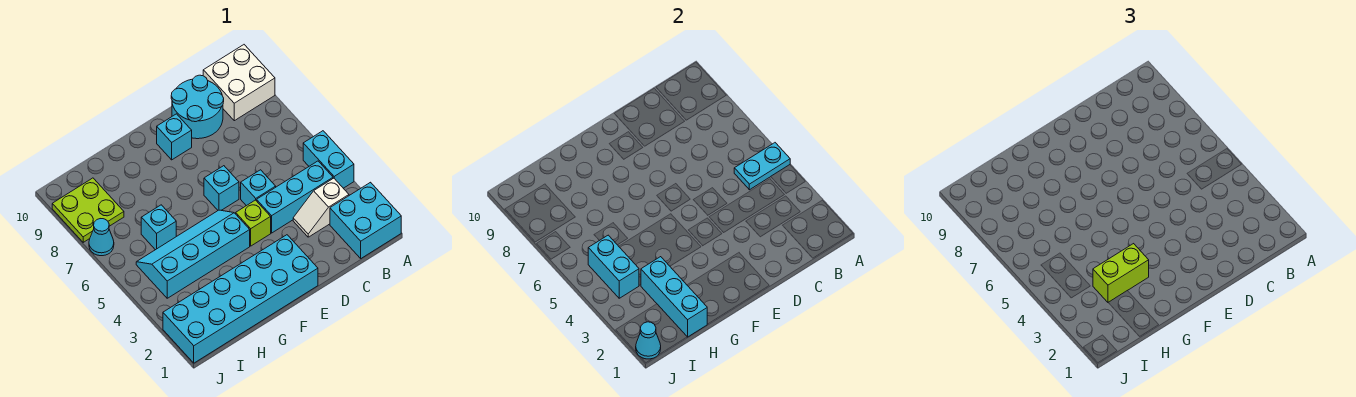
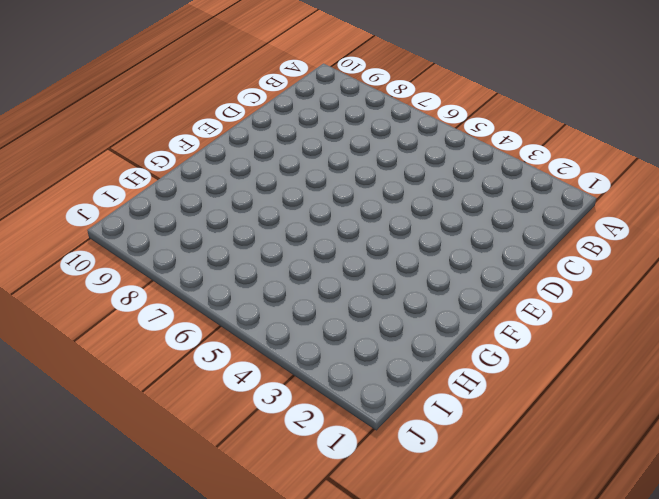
none -> cyan 2x2 brick [330,182,401,258]
none -> cyan 1x2 brick [303,131,354,188]
none -> white 2x2 brick [203,45,275,121]

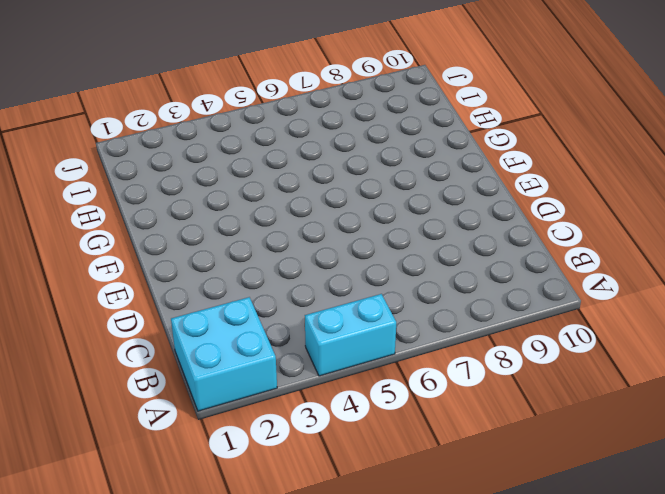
none -> white 2x2 brick [203,45,275,121]
none -> white 1x2 slope [293,178,349,237]
none -> cyan 1x3 brick [257,161,333,233]

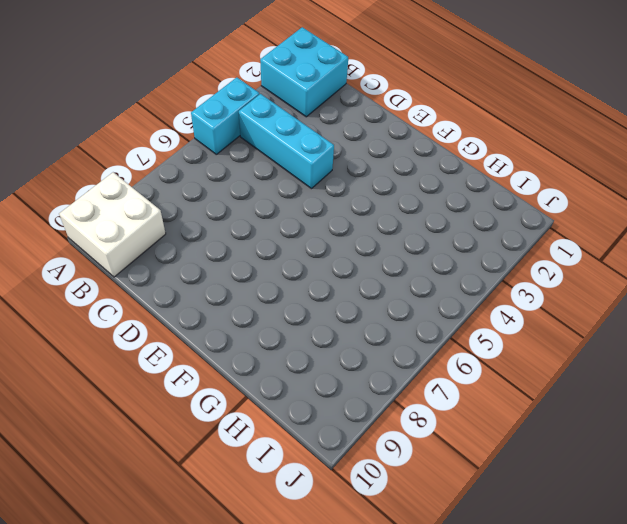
none -> white 1x2 slope [293,178,349,237]
none -> cyan 2x2 round brick [171,75,224,139]
none -> cyan 1x1 brick [241,170,276,206]

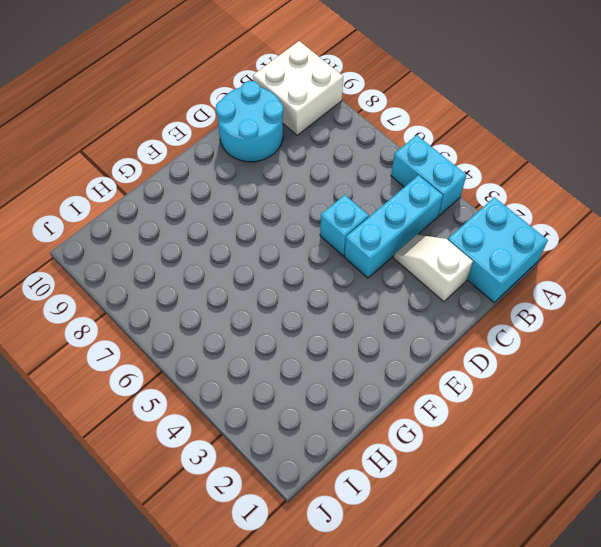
white 1x2 slope [394,235,473,302] -> white 1x2 slope turned to [293,178,349,237]
none -> cyan 2x6 brick [163,235,318,363]
none -> lime 1x1 brick [236,200,271,246]
none -> cyan 1x1 brick [204,166,239,210]

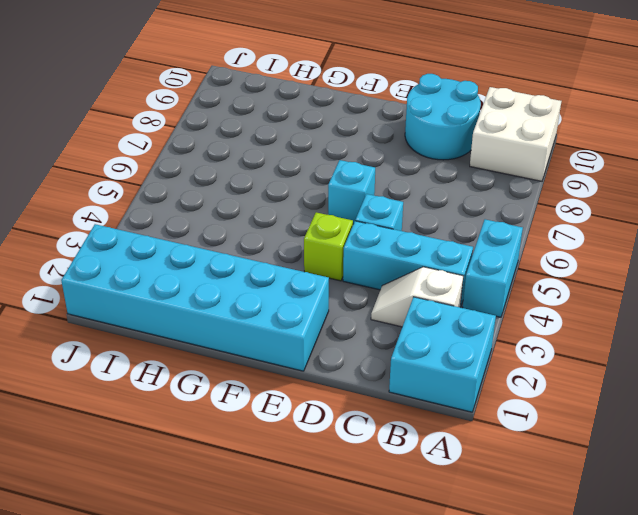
none -> cyan 1x1 brick [157,114,192,160]
none -> cyan 2x4 slope [136,210,250,298]
none -> cyan 1x1 brick [141,205,176,250]

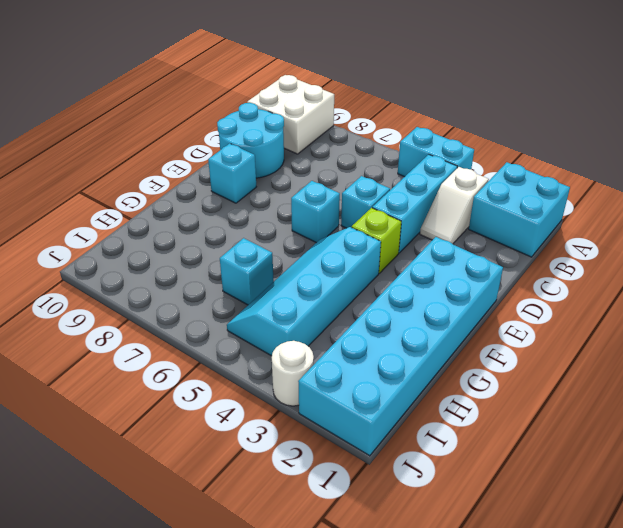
white 1x1 round brick [272,341,314,406] -> none
none -> lime 2x2 plate [52,178,124,242]
none -> cyan 1x1 cone [89,219,114,256]
none -> cyan 1x2 plate [734,143,790,190]

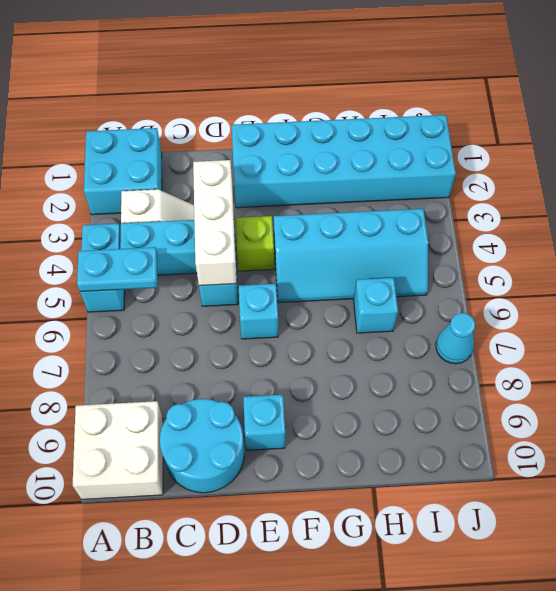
white 1x3 brick [193,160,237,286] -> none
none -> lime 2x2 plate [52,178,124,242]
none -> cyan 1x3 brick [641,257,707,337]
none -> cyan 1x2 brick [588,235,639,298]

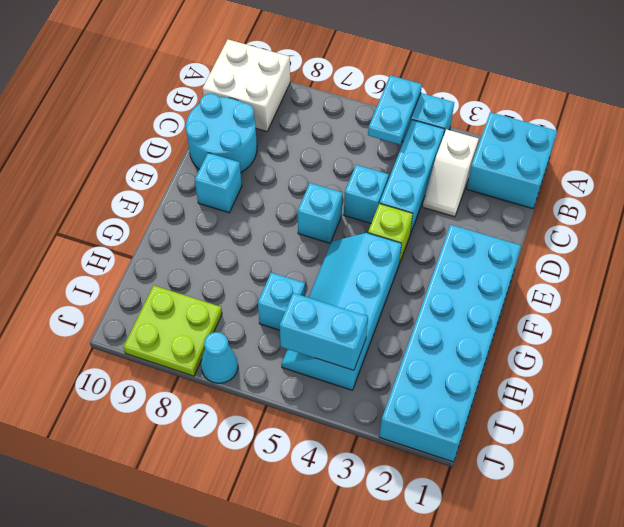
none -> cyan 1x3 brick [641,257,707,337]
none -> cyan 1x1 cone [636,322,661,359]
none -> lime 1x2 brick [1093,244,1149,302]

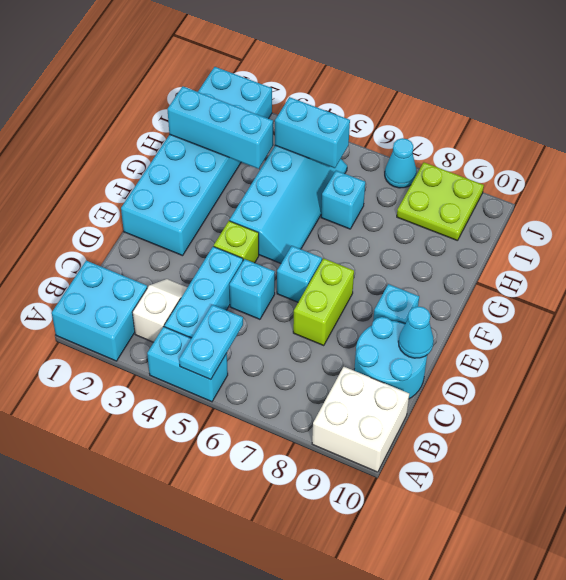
lime 1x2 brick [293,259,354,346] -> lime 1x2 brick moved to [1093,244,1149,302]
cyan 1x1 cone [398,306,434,358] -> cyan 1x1 cone moved to [636,322,661,359]

